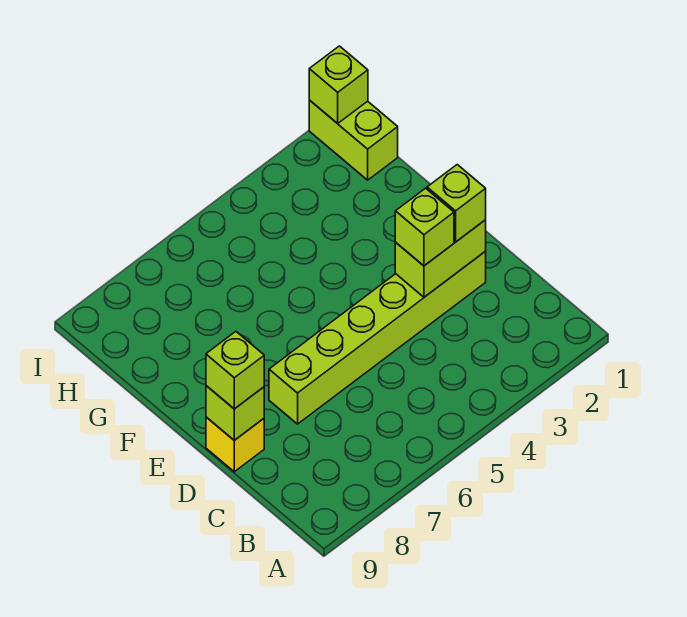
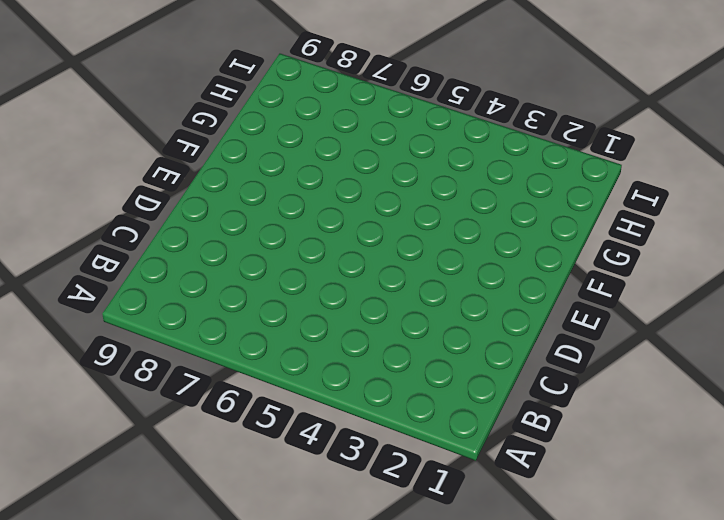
none -> lime 1x6 brick [269,251,486,424]
none -> yellow 1x1 brick [206,417,264,472]

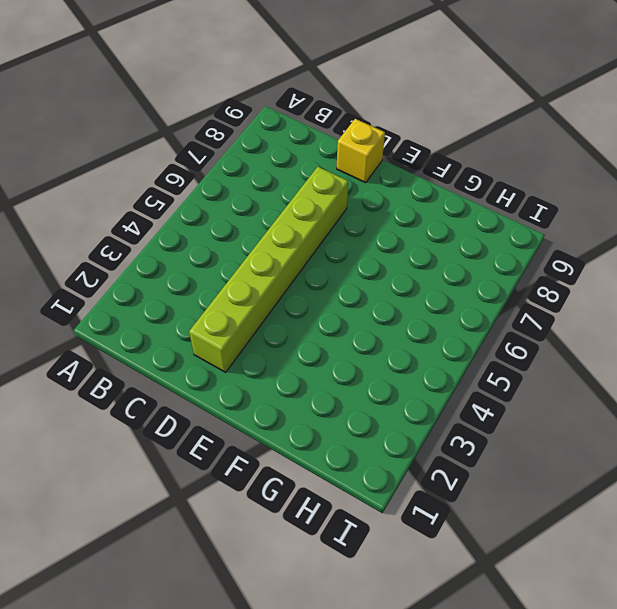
none -> lime 1x2 brick [309,100,398,180]
none -> lime 1x2 brick [395,220,486,297]

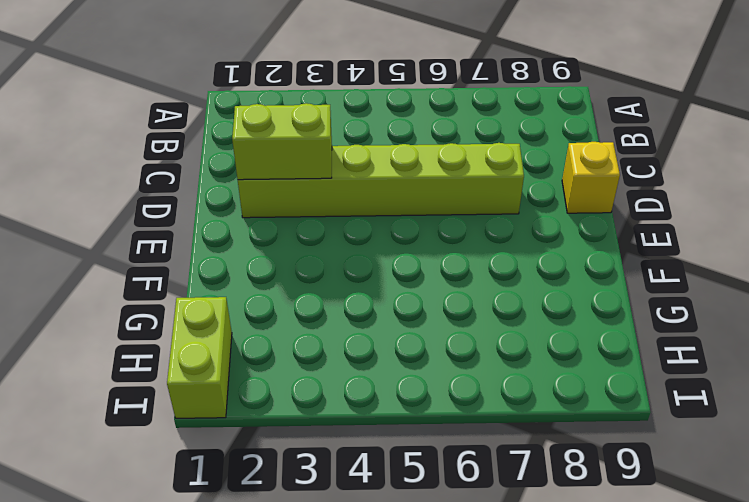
none -> lime 1x1 brick [206,386,264,440]
none -> lime 1x1 brick [309,46,368,124]

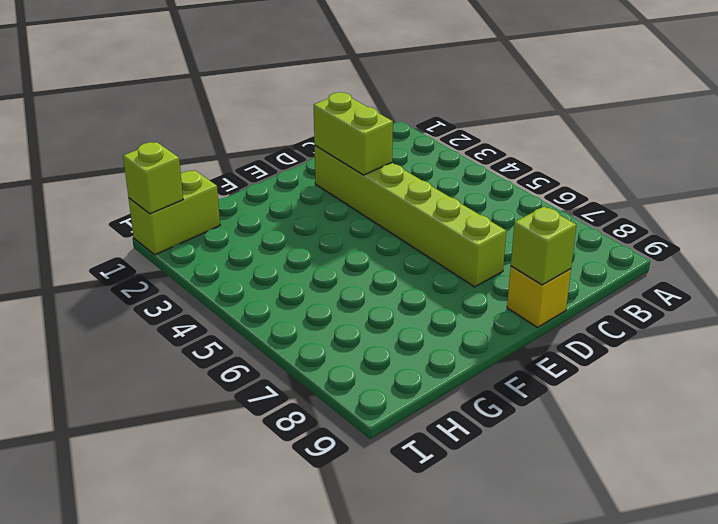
none -> lime 1x1 brick [427,165,486,242]
none -> lime 1x1 brick [395,188,454,266]

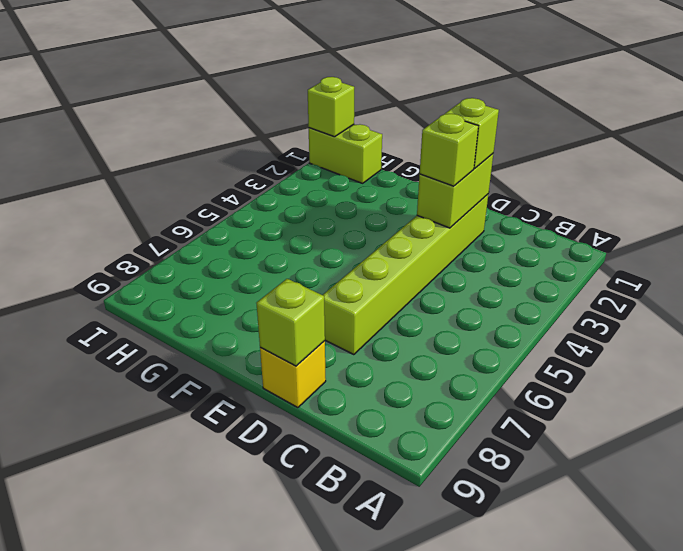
none -> lime 1x1 brick [206,332,264,409]

